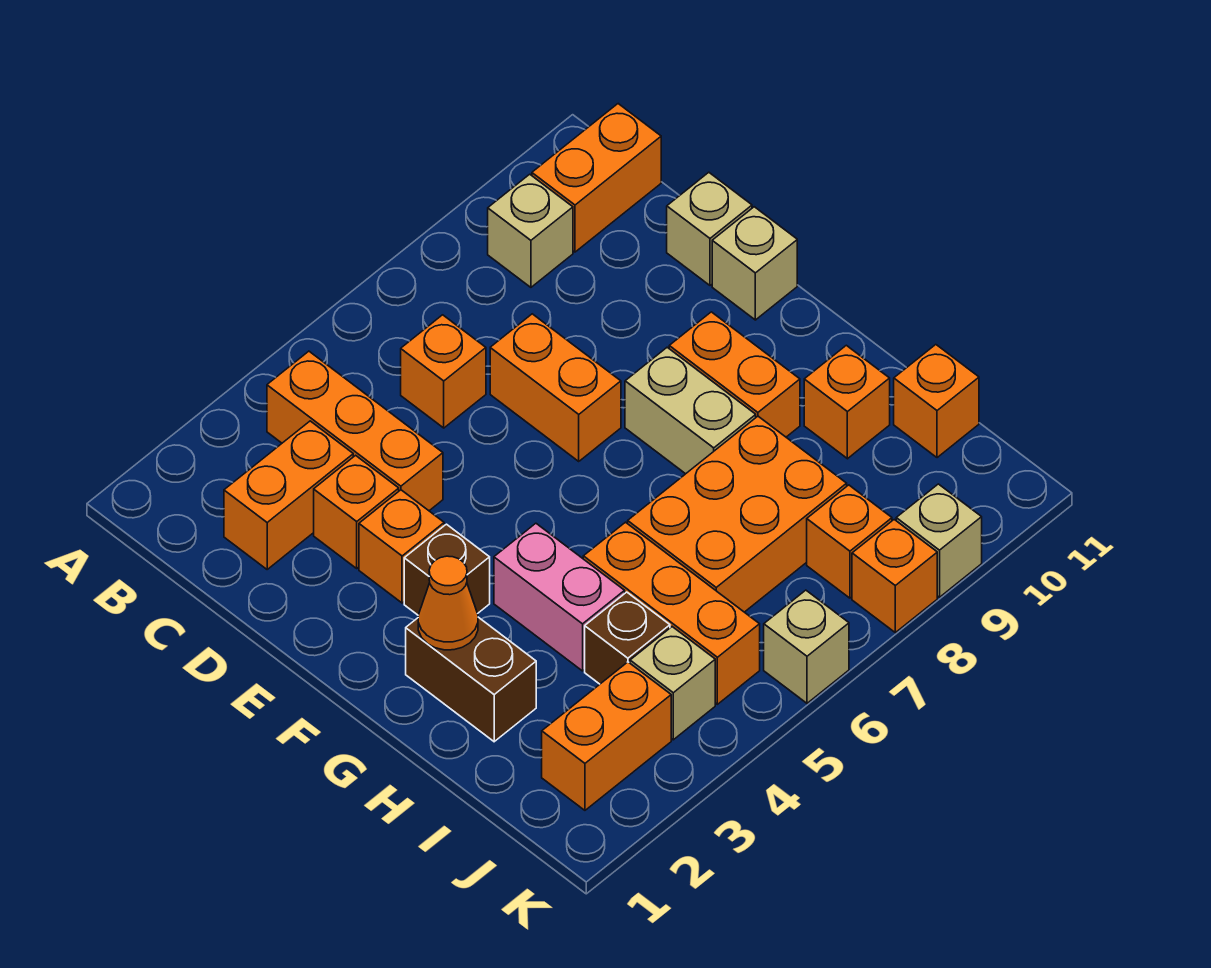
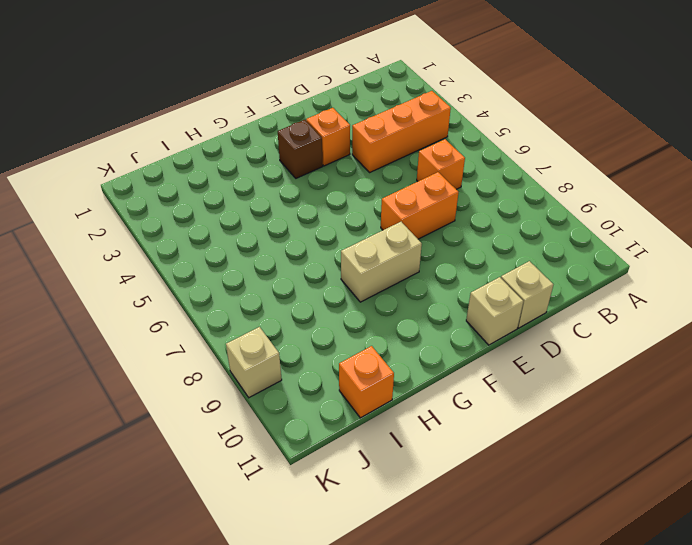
none -> tan 1x1 brick [488,174,573,287]
none -> orange 1x2 brick [532,104,661,252]
none -> orange 1x2 brick [224,421,353,569]

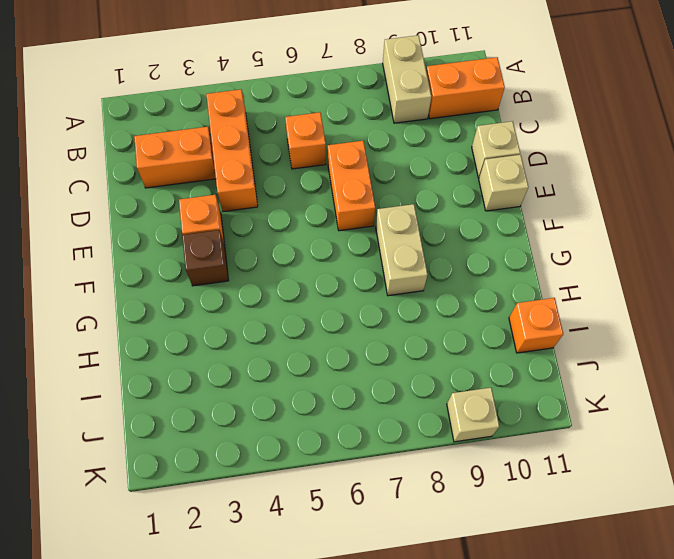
tan 1x2 brick [383,35,431,123] -> tan 1x1 brick [488,174,573,287]
none -> orange 1x1 brick [314,455,399,568]
none -> orange 1x2 brick [669,312,800,437]
none -> brown 1x2 brick [406,617,536,742]

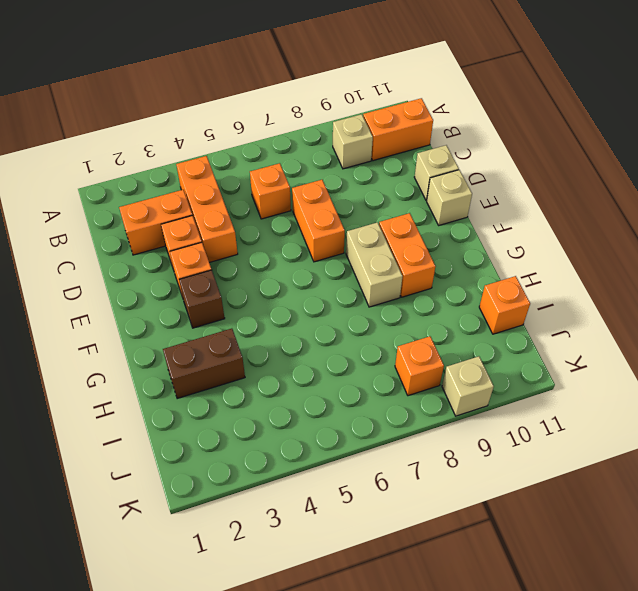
brown 1x2 brick [163,329,245,399] -> brown 1x2 brick turned to [406,617,536,742]
none -> pink 1x2 brick [494,523,625,671]
none -> orange 1x3 brick [583,522,760,704]
none -> orange 2x3 brick [628,416,847,612]

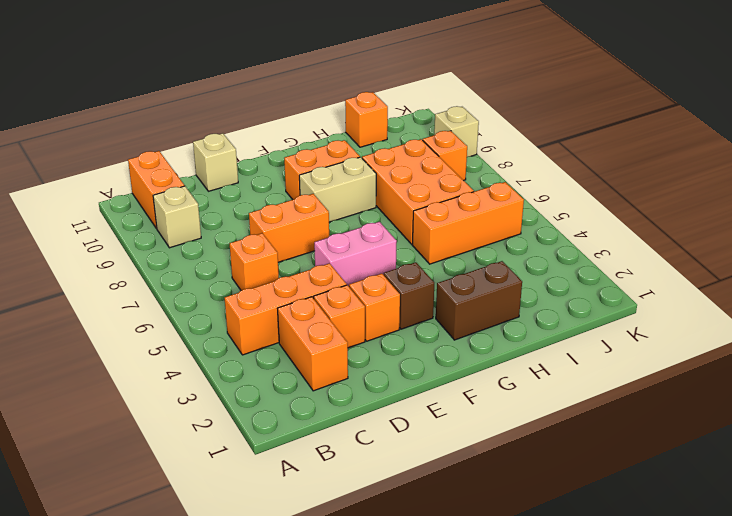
pink 1x2 brick [314,222,397,286] -> pink 1x2 brick moved to [494,523,625,671]
none -> tan 1x1 brick [712,207,797,320]
none -> orange 1x1 brick [804,345,890,459]
none -> brown 1x1 brick [585,592,670,684]

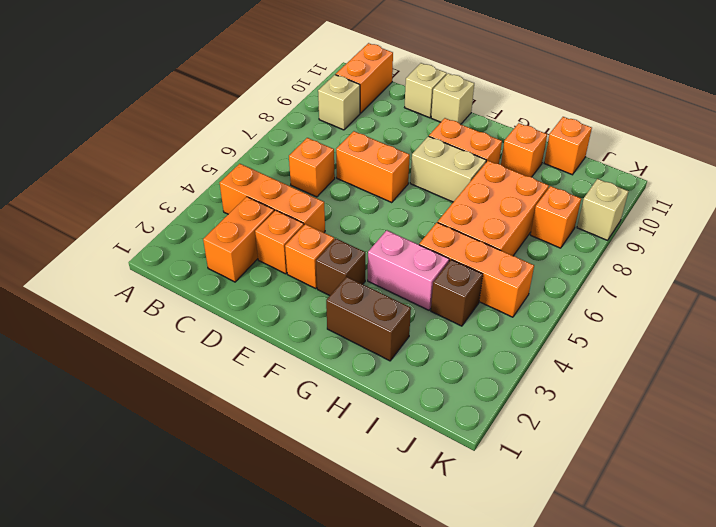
none -> orange 1x2 brick [542,662,671,810]
none -> tan 1x1 brick [630,627,715,740]
none -> tan 1x1 brick [764,590,849,703]

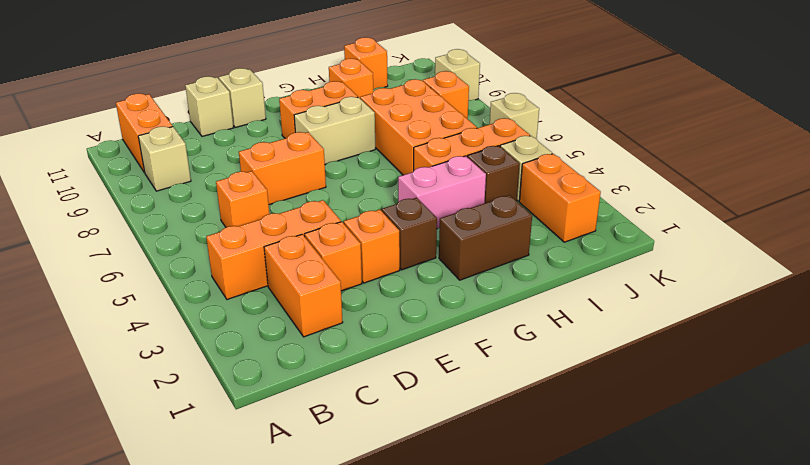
none -> orange 1x1 brick [852,520,937,633]
none -> orange 1x1 cone [418,556,478,650]

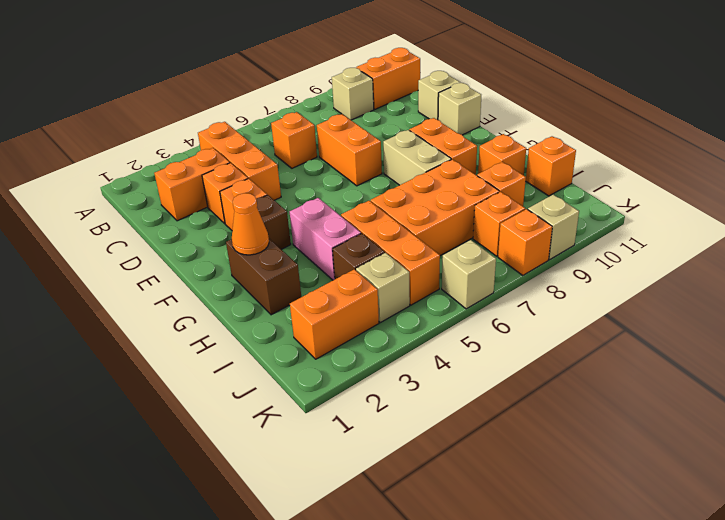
orange 1x1 brick [477,162,526,206] -> none

